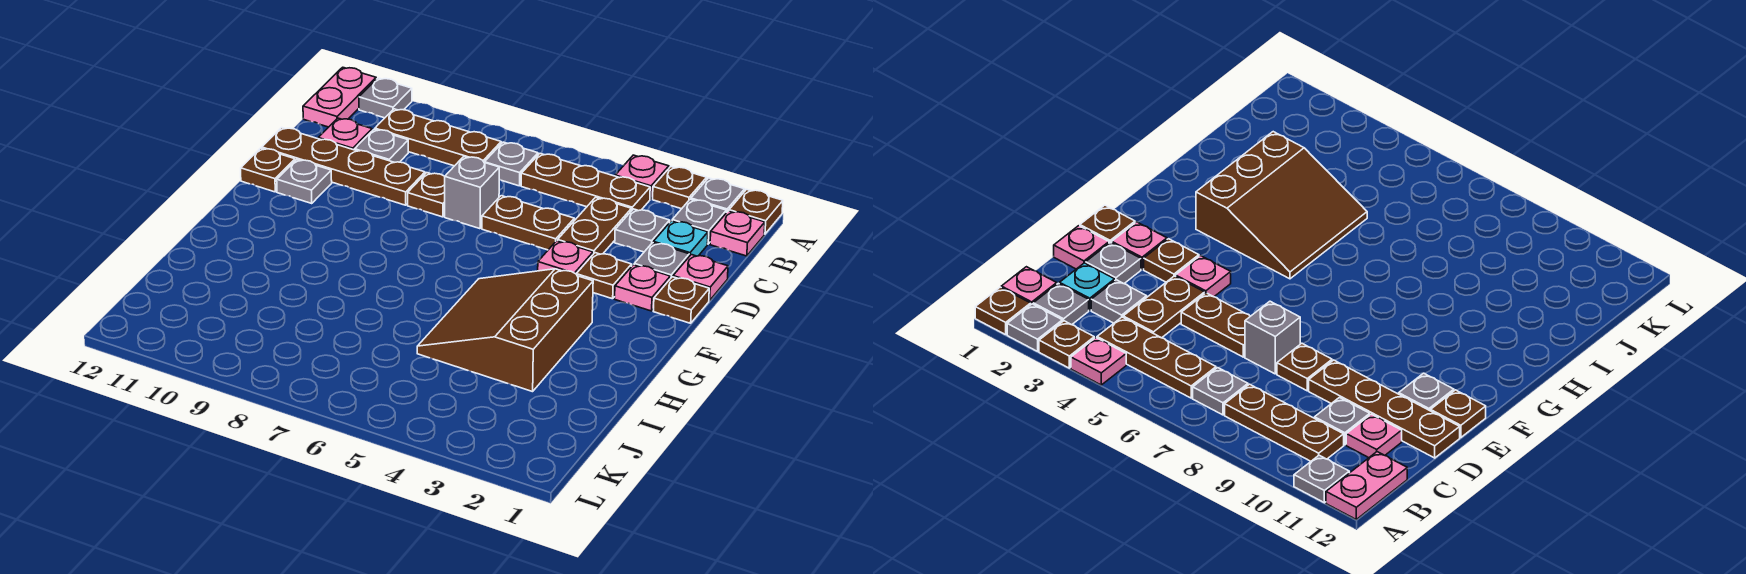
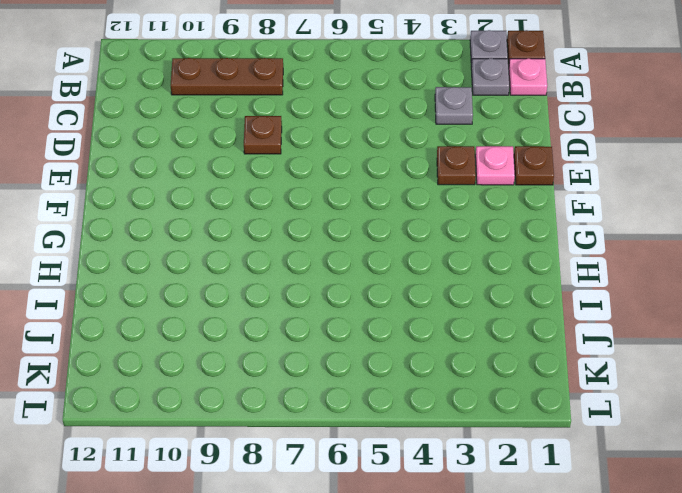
none -> brown 1x1 plate [653,167,707,209]
none -> pink 1x1 plate [615,155,669,199]
none -> grey 1x1 plate [359,78,412,118]

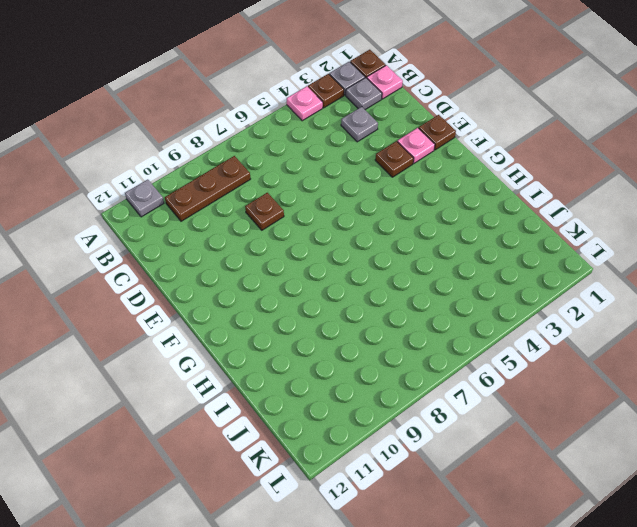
none -> pink 1x2 plate [303,67,376,127]
none -> brown 1x3 plate [521,154,650,211]
none -> grey 1x1 plate [484,142,538,186]

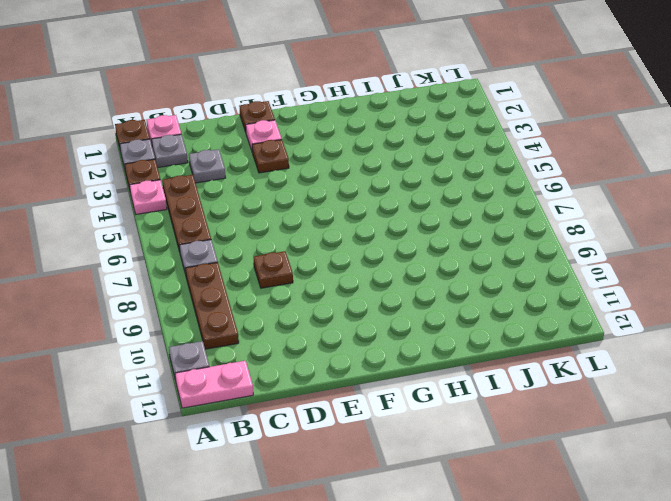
none -> cyan 1x1 plate [653,221,708,256]
none -> brown 1x2 plate [558,197,631,254]
none -> grey 1x1 plate [355,129,408,162]

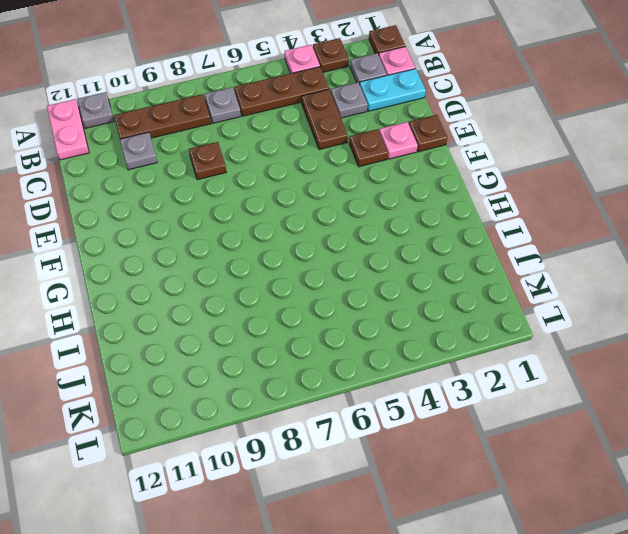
cyan 1x2 plate [360,69,426,111] -> cyan 1x1 plate [653,221,708,256]
none -> grey 1x1 plate [691,178,745,213]
none -> pink 1x1 plate [318,118,372,150]
none -> pink 1x1 plate [673,255,728,301]

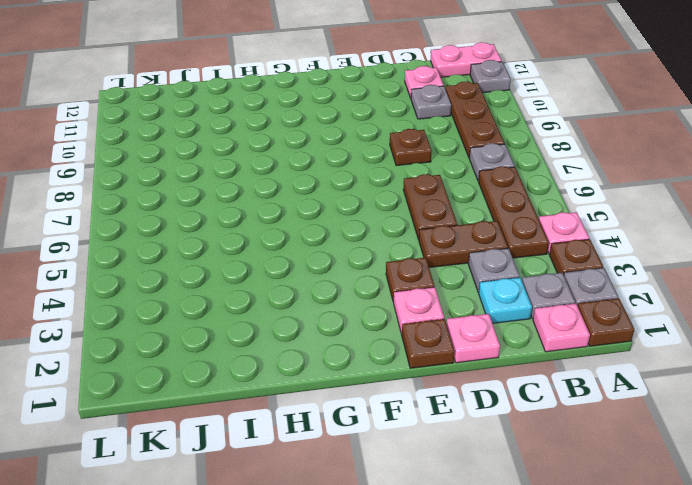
none -> grey 1x1 plate [634,243,689,279]
none -> grey 1x1 brick [445,156,499,229]
none -> brown 1x4 plate [262,128,425,205]

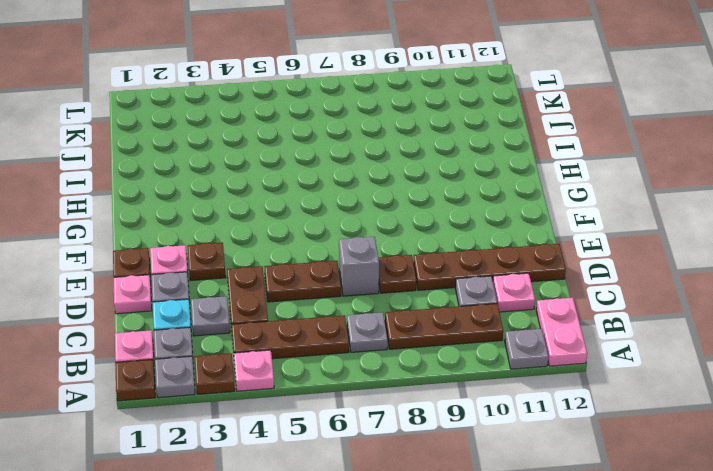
none -> pink 1x1 plate [538,241,593,274]
none -> grey 1x1 plate [277,160,332,203]
none -> brown 1x1 plate [241,148,295,192]

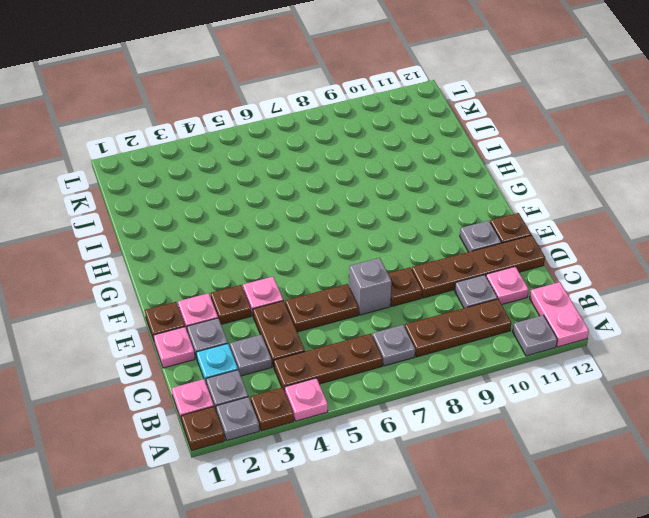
none -> brown 3x3 slope [417,269,593,392]

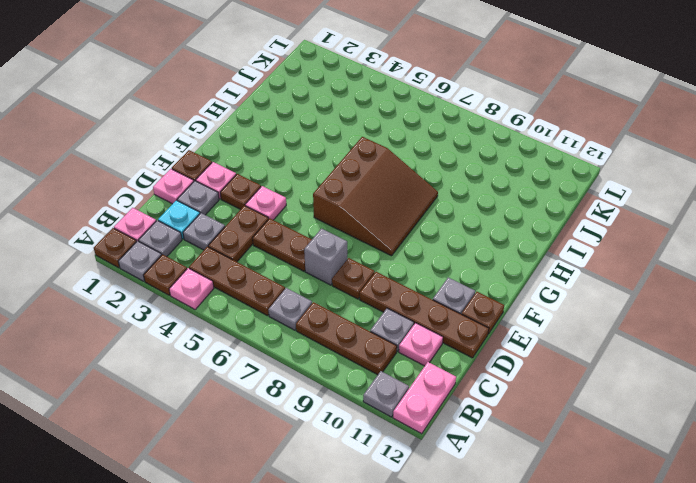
brown 3x3 slope [313,137,438,256] -> brown 3x3 slope moved to [417,269,593,392]

